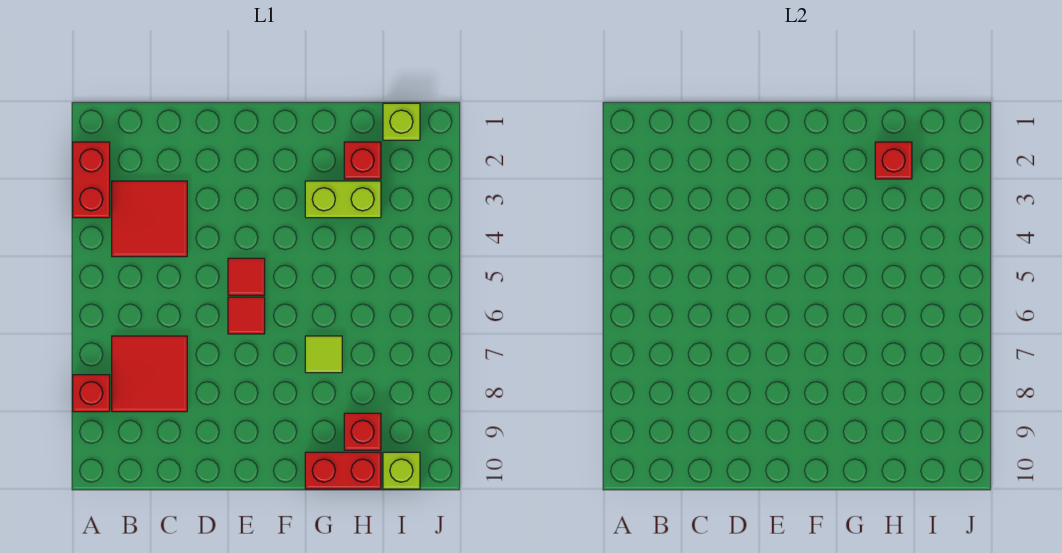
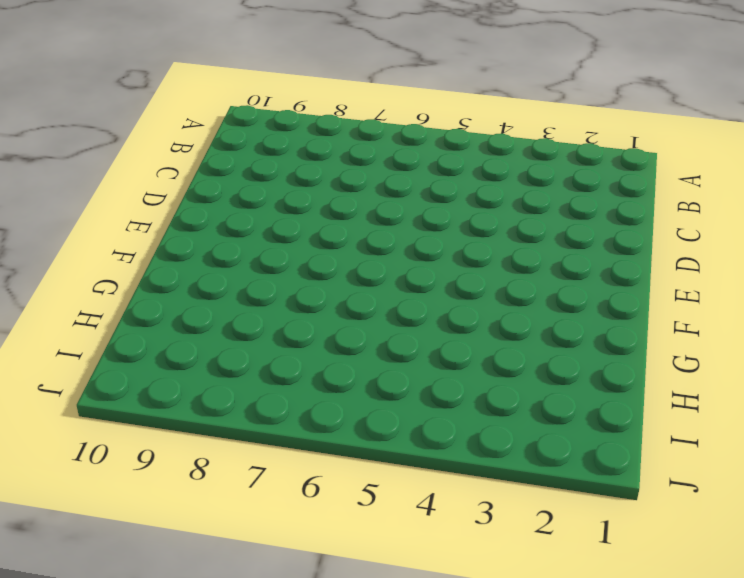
none -> red 1x2 brick [73,142,110,218]
none -> red 1x1 brick [73,375,110,412]
none -> red 2x2 tile [112,181,187,257]

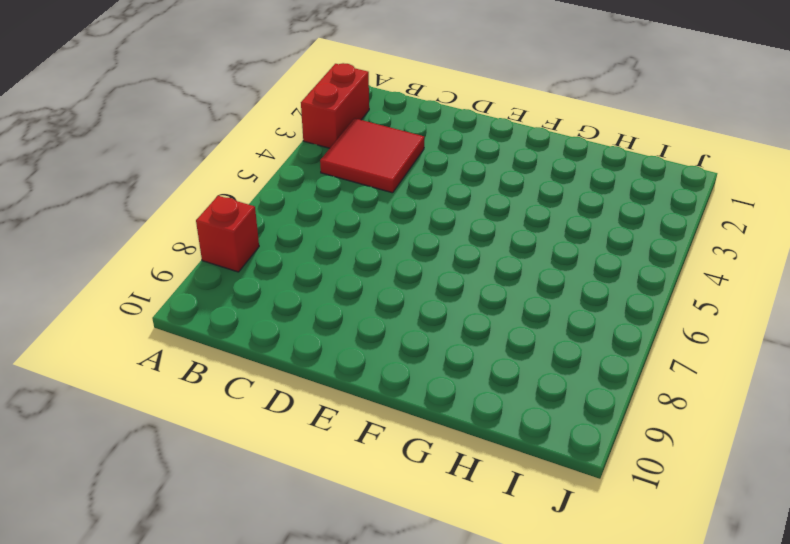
none -> red 2x2 tile [112,336,187,412]
none -> red 1x1 tile [228,258,265,295]
none -> red 1x1 tile [228,297,265,334]

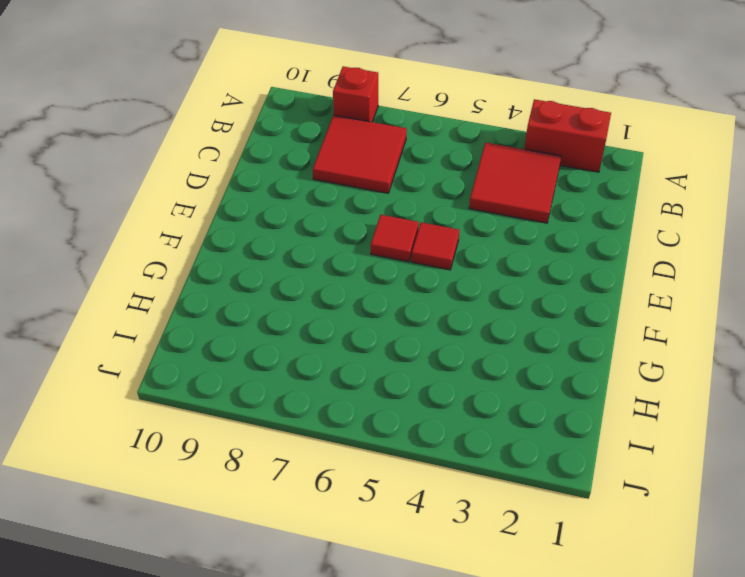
none -> lime 1x2 brick [305,181,381,218]
none -> lime 1x1 tile [305,336,342,373]
none -> red 1x2 brick [305,452,381,489]

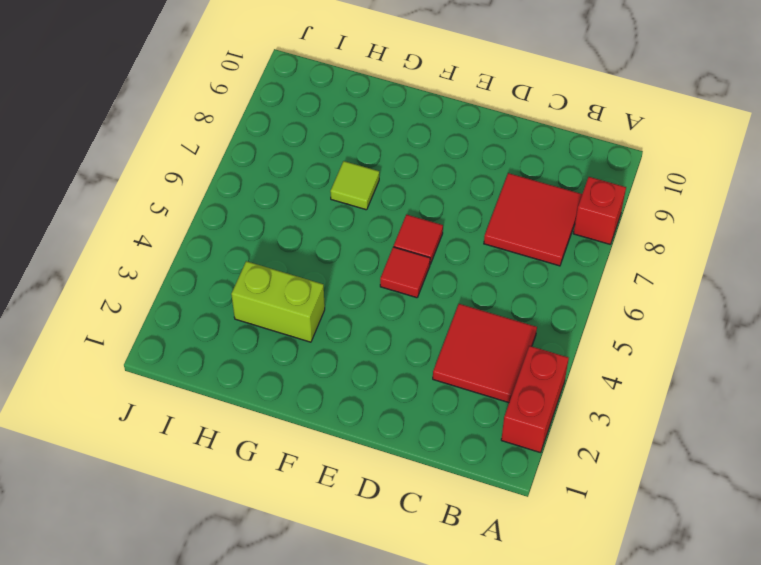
none -> red 1x2 brick [305,452,381,489]
none -> red 1x1 brick [344,142,381,179]
none -> red 1x1 brick [344,413,381,450]

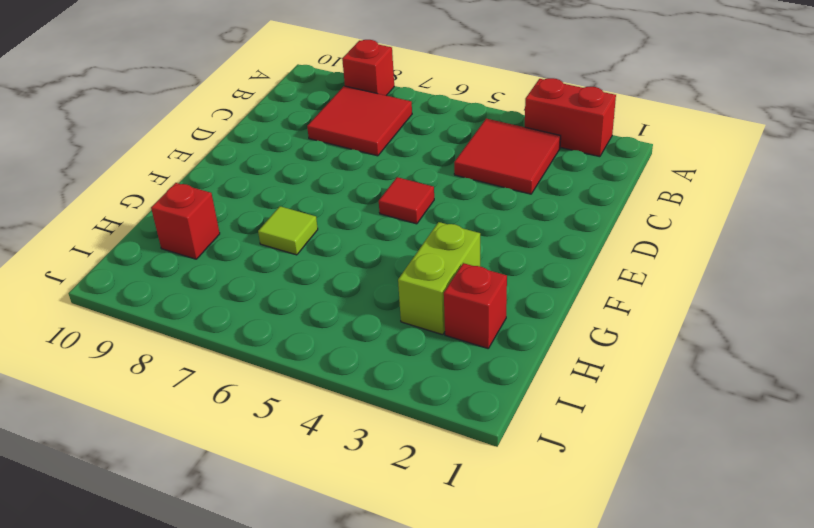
none -> red 1x1 tile [228,297,265,334]
none -> red 1x2 brick [305,452,381,489]
none -> lime 1x1 brick [383,103,420,140]

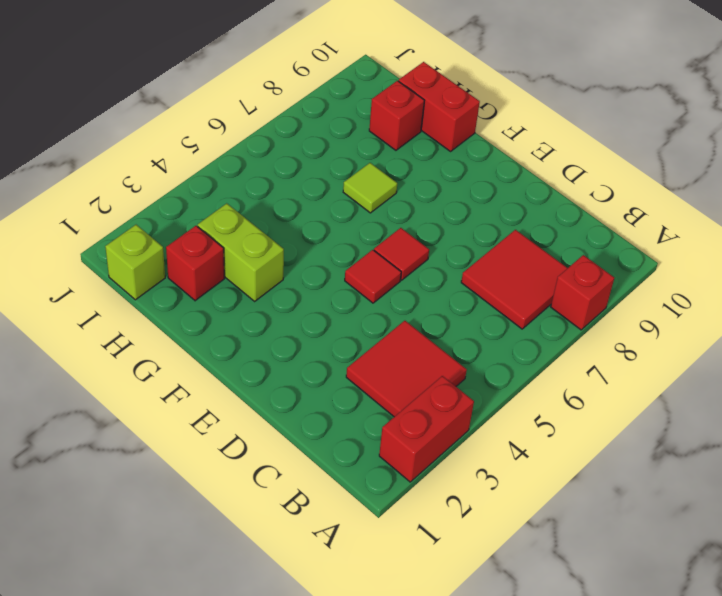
none -> lime 1x1 brick [383,452,420,489]
none -> red 1x1 brick [875,142,912,179]

